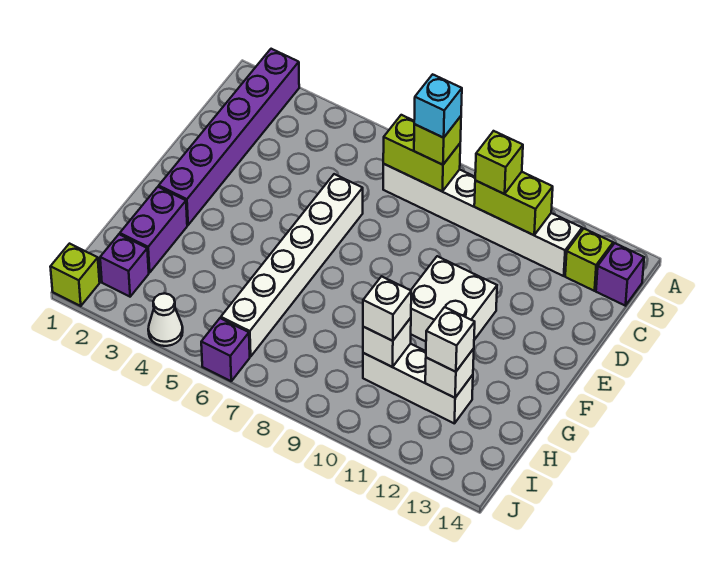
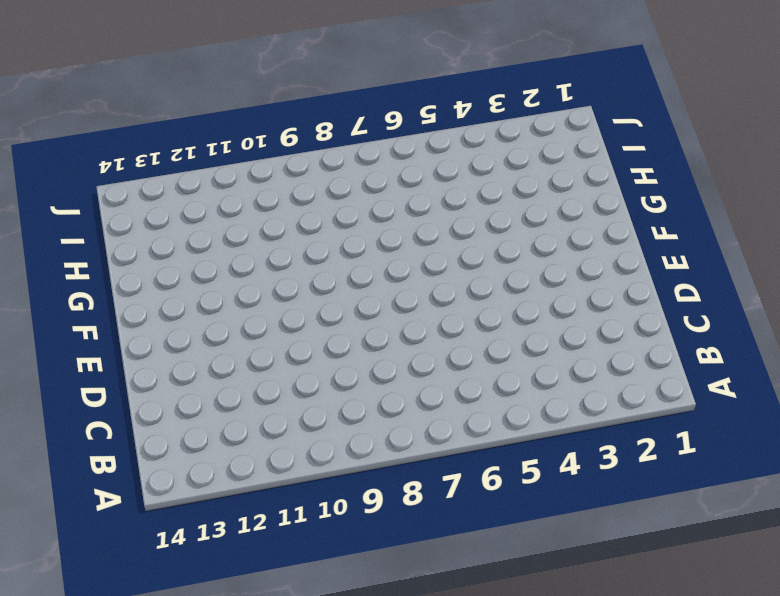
none -> purple 1x6 brick [159,49,299,225]
none -> white 1x6 brick [383,164,582,276]
none -> lime 1x1 brick [565,229,613,291]

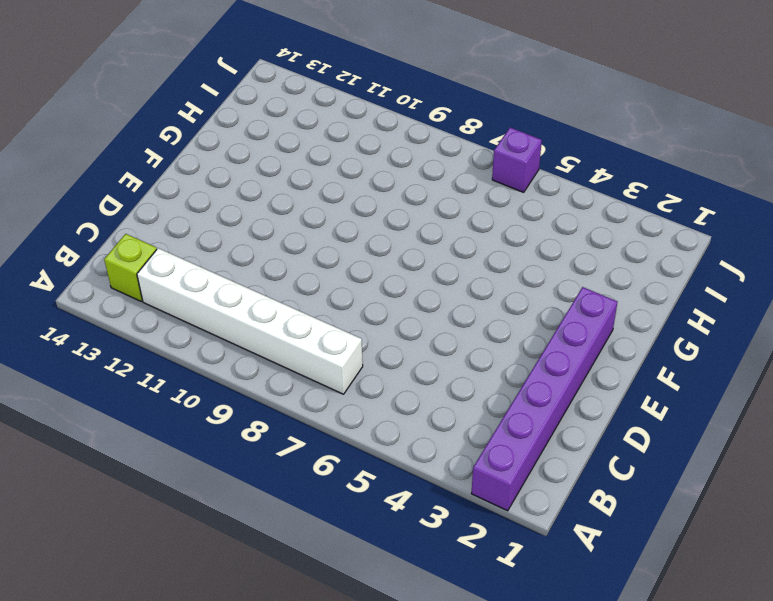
none -> purple 1x1 brick [596,243,644,306]
none -> white 1x6 brick [221,174,363,357]
none -> white 2x2 brick [411,256,497,341]

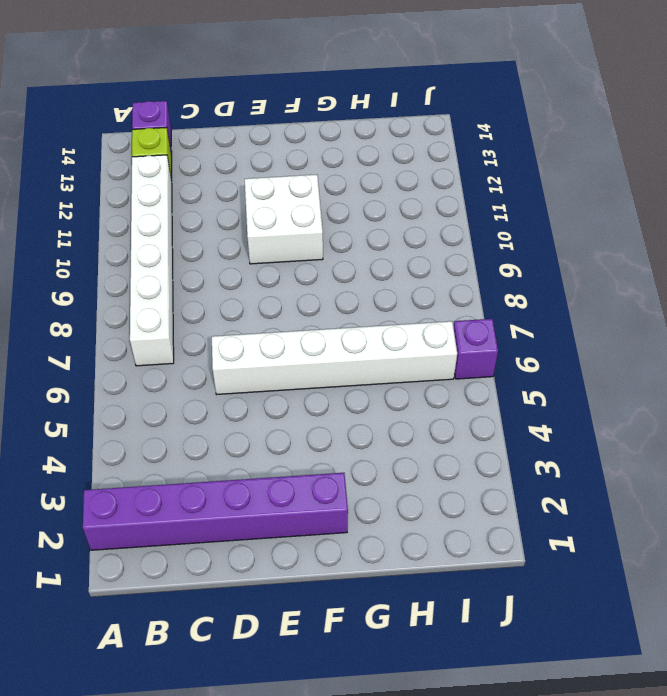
none -> purple 1x2 brick [120,187,187,273]
none -> white 1x3 brick [363,344,473,423]
none -> purple 1x1 brick [100,234,149,297]

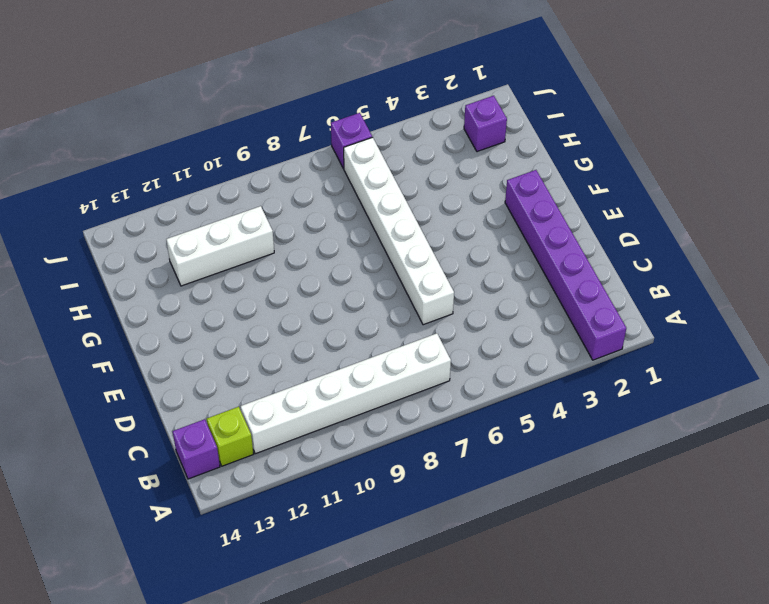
none -> white 2x2 brick [411,256,497,341]
none -> purple 1x2 brick [120,187,187,273]
none -> lime 1x1 brick [50,244,100,306]

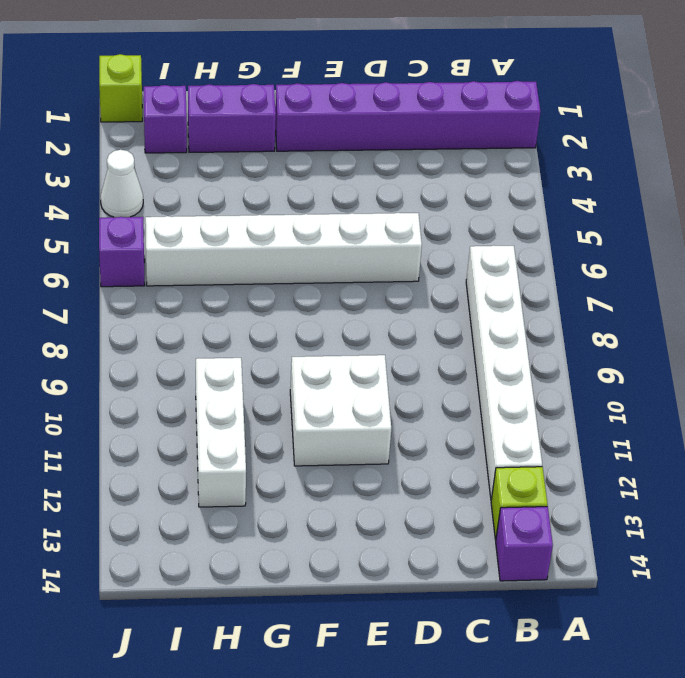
none -> lime 1x2 brick [383,115,460,191]
none -> lime 1x2 brick [474,172,553,235]
none -> white 1x1 brick [363,318,411,367]

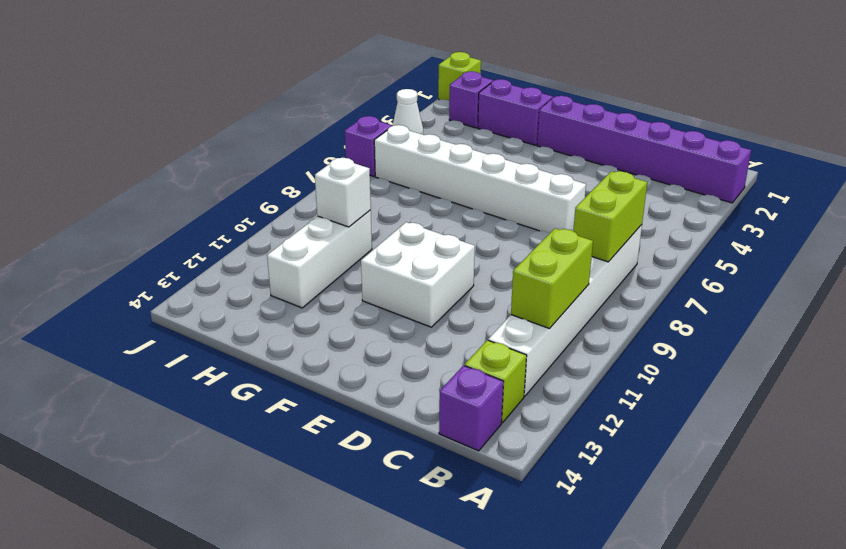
none -> white 1x1 brick [425,349,474,398]
none -> lime 1x1 brick [414,116,461,165]
none -> lime 1x1 brick [475,131,523,194]

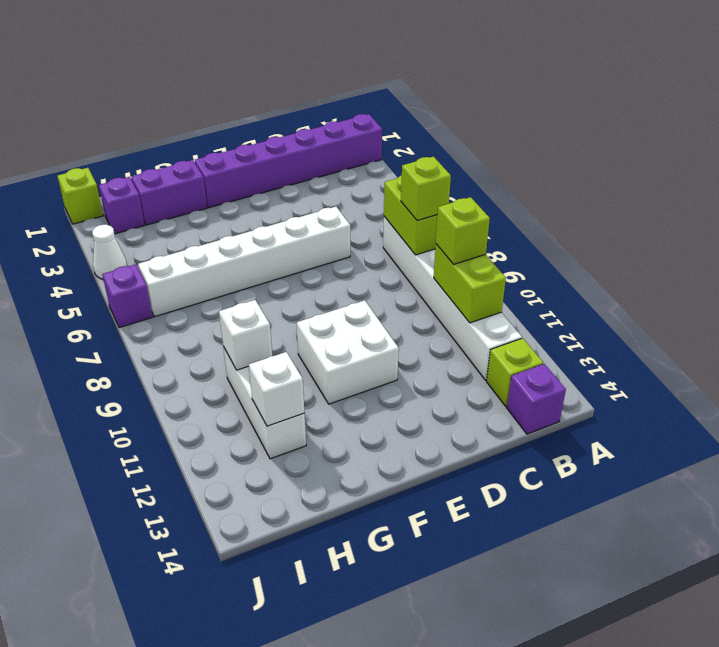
none -> white 1x1 brick [363,276,411,341]
none -> white 1x1 brick [426,307,475,372]
none -> cyan 1x1 brick [414,74,462,138]

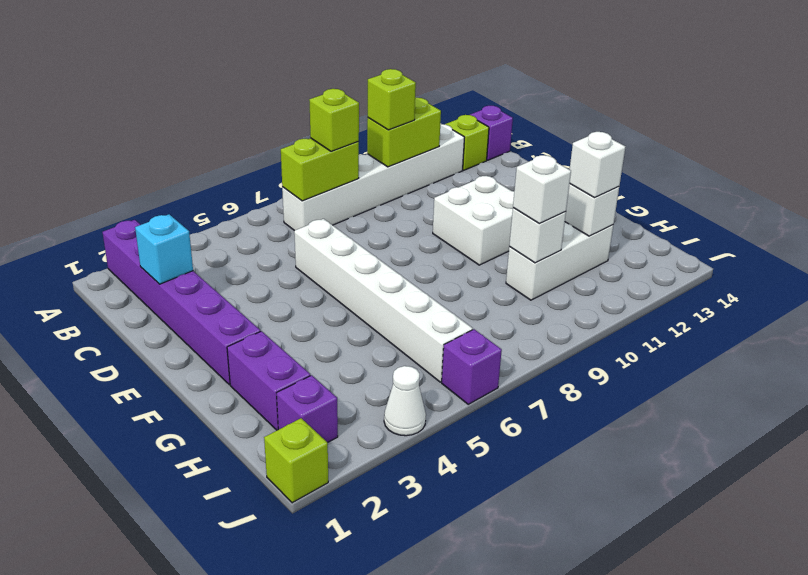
cyan 1x1 brick [135,214,193,284] -> cyan 1x1 brick moved to [414,74,462,138]

